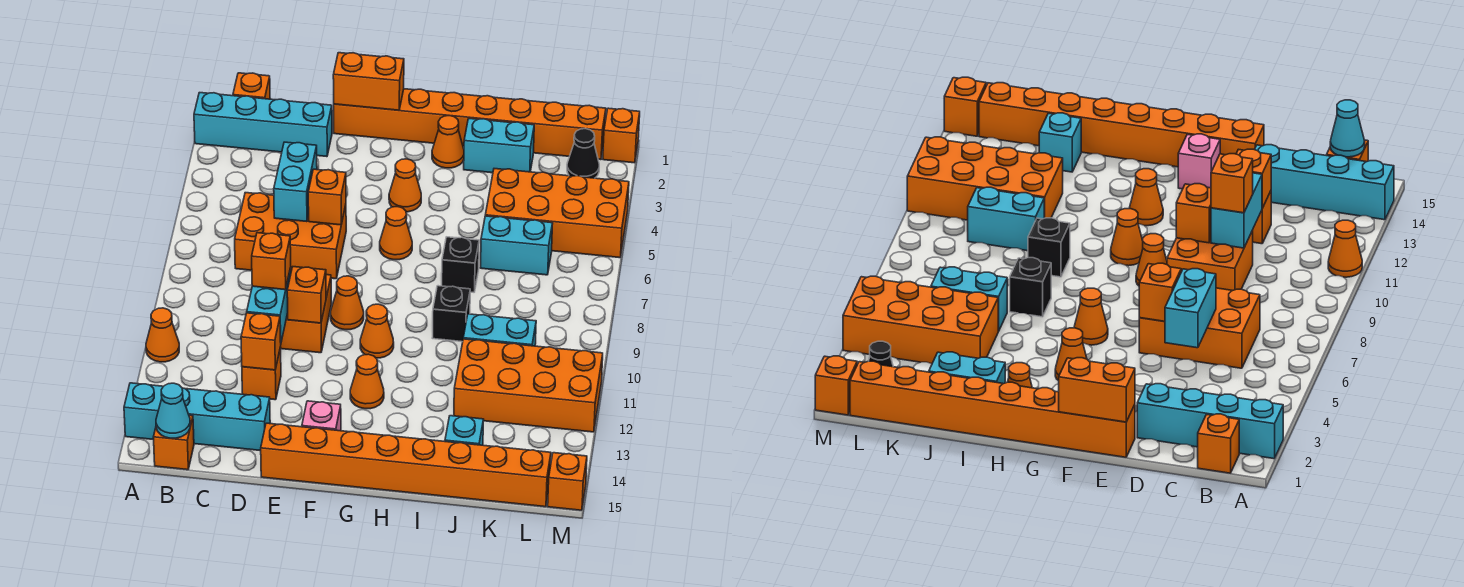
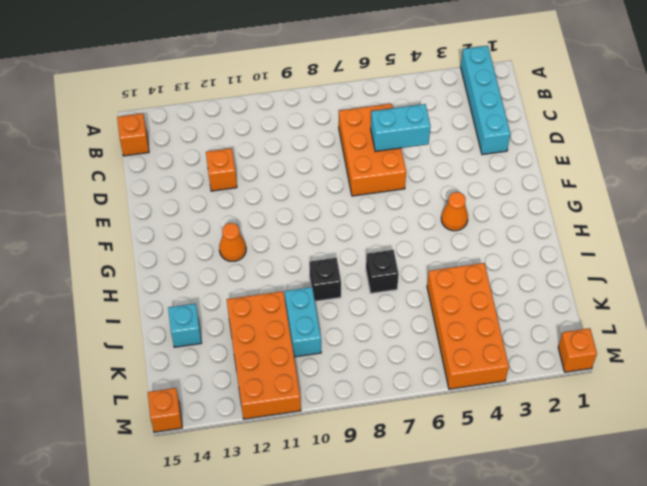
none -> orange 1x1 cone [146,308,179,362]
none -> cyan 1x4 brick [124,383,270,451]
none -> orange 1x1 brick [233,73,270,99]
none -> orange 2x2 brick [281,275,331,353]

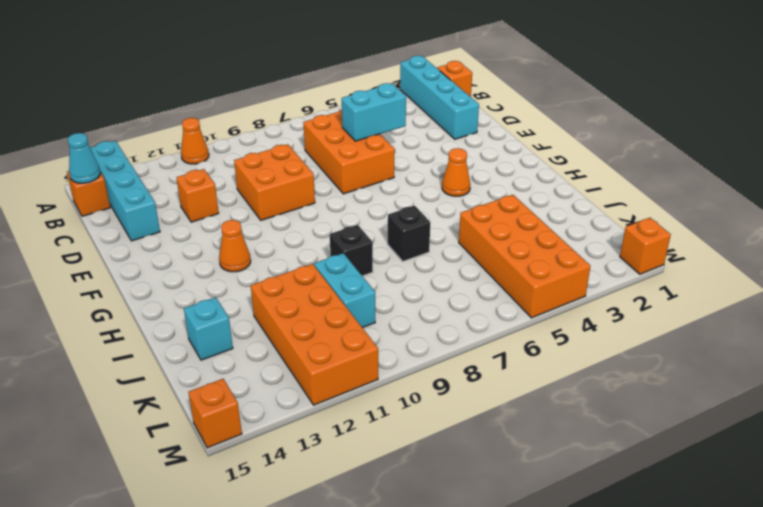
none -> orange 1x8 brick [334,89,606,160]
none -> orange 1x8 brick [261,423,551,507]
none -> orange 1x1 cone [331,276,364,330]
none -> pink 1x1 brick [302,401,341,431]

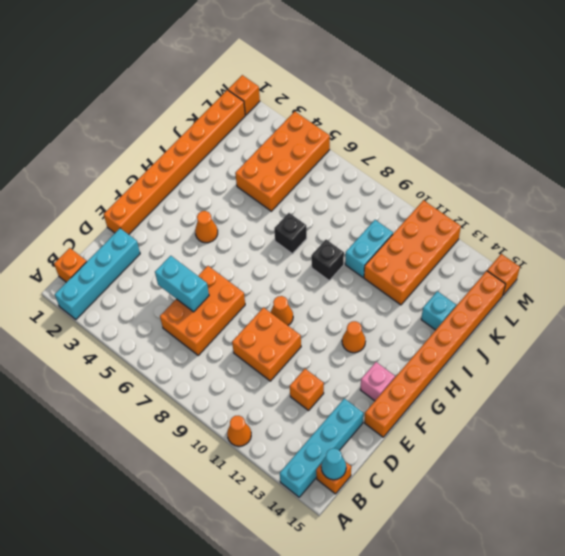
none -> orange 1x1 cone [380,207,412,260]
none -> orange 1x1 cone [360,304,394,358]
none -> orange 1x1 cone [432,116,464,168]
none -> cyan 1x2 brick [464,119,534,173]

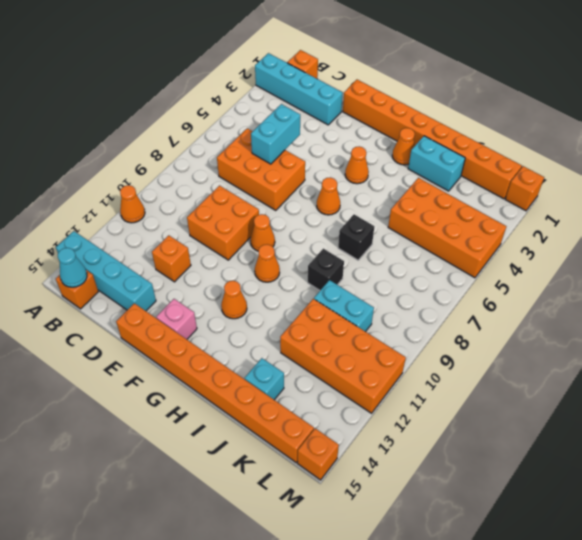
none -> cyan 1x2 brick [480,216,553,275]
none -> black 1x1 cone [567,129,599,178]
none -> cyan 1x2 brick [247,268,291,342]
none -> orange 1x1 brick [241,313,281,370]

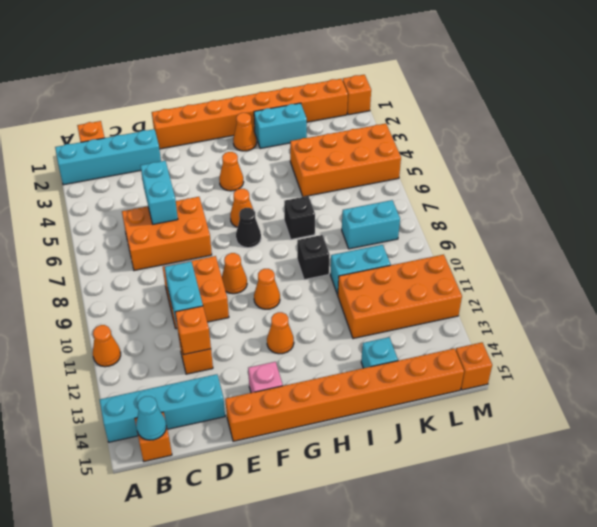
black 1x1 cone [236,208,261,248] -> black 1x1 cone moved to [567,129,599,178]
cyan 1x2 brick [342,200,400,249] -> cyan 1x2 brick moved to [480,216,553,275]
none -> orange 1x2 brick [333,53,404,110]
none -> orange 1x1 brick [308,169,346,225]
none -> orange 1x1 brick [287,267,326,323]
none -> orange 1x1 brick [252,233,291,290]

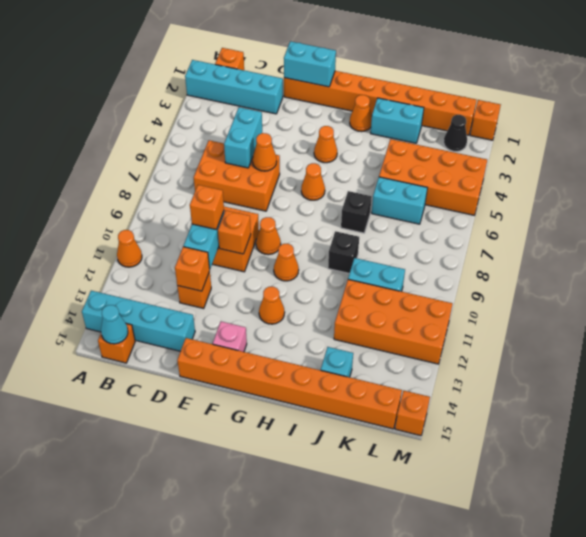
cyan 1x2 brick [284,41,336,87] -> orange 1x2 brick [333,53,404,110]
orange 1x1 cone [253,133,277,171] -> orange 1x1 brick [308,169,346,225]

